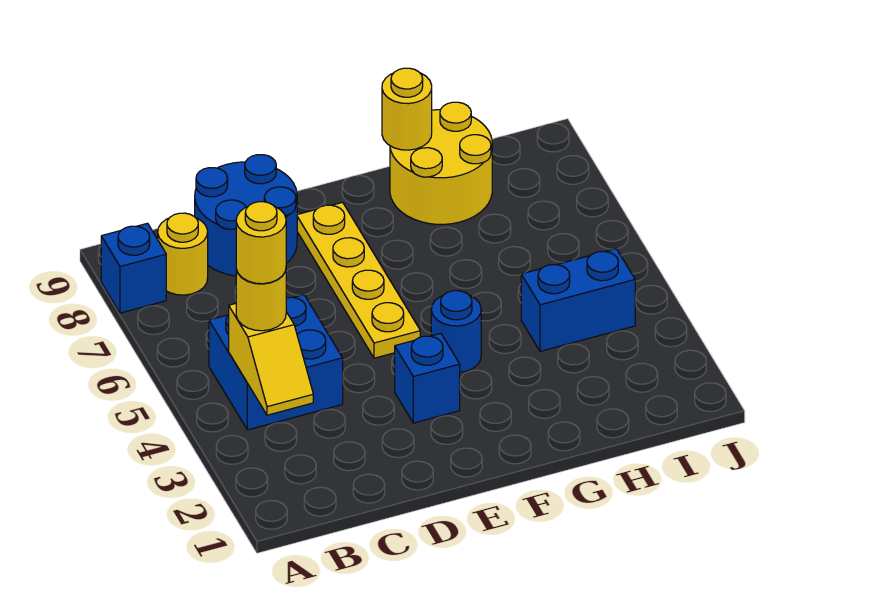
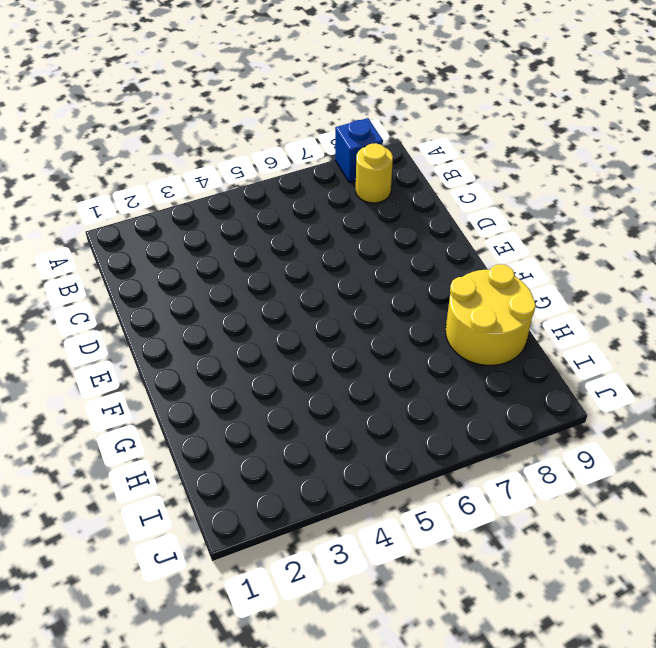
none -> blue 2x2 brick [209,295,343,430]
none -> blue 2x2 round brick [195,155,297,276]
none -> blue 1x1 brick [395,333,460,423]

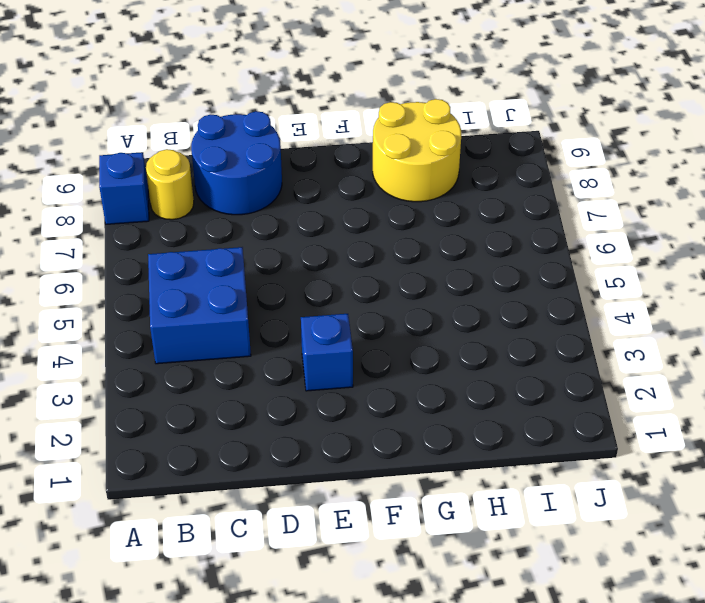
none -> yellow 1x4 plate [297,202,420,358]
none -> blue 1x1 round brick [431,291,481,372]
none -> blue 1x2 brick [521,249,635,351]

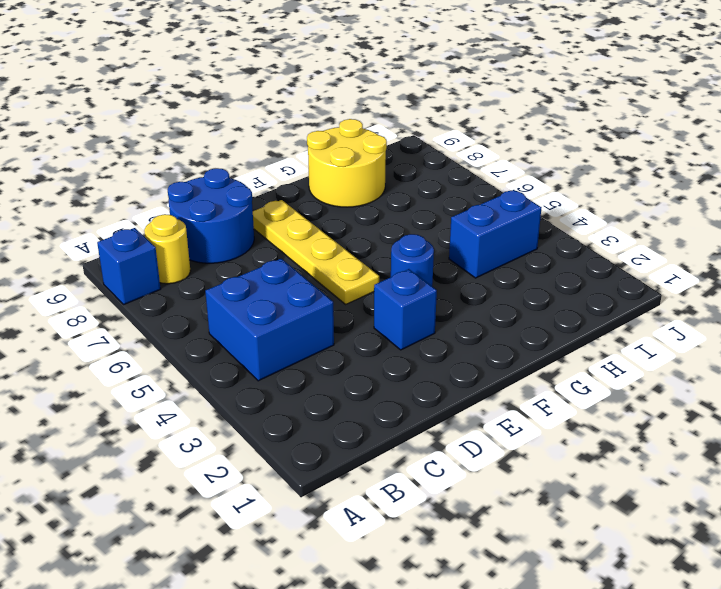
none -> yellow 1x2 slope [229,304,313,415]
none -> yellow 1x1 round brick [382,68,432,150]
none -> yellow 1x1 round brick [236,270,286,331]

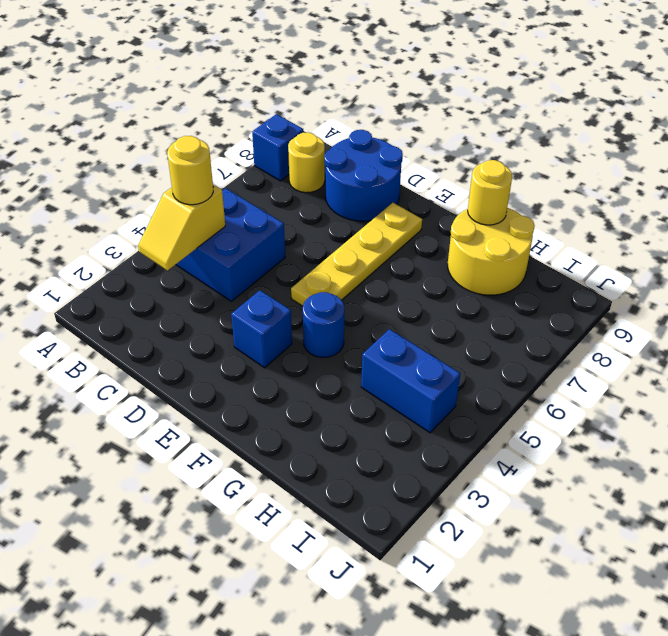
none -> yellow 1x1 round brick [236,202,286,284]

